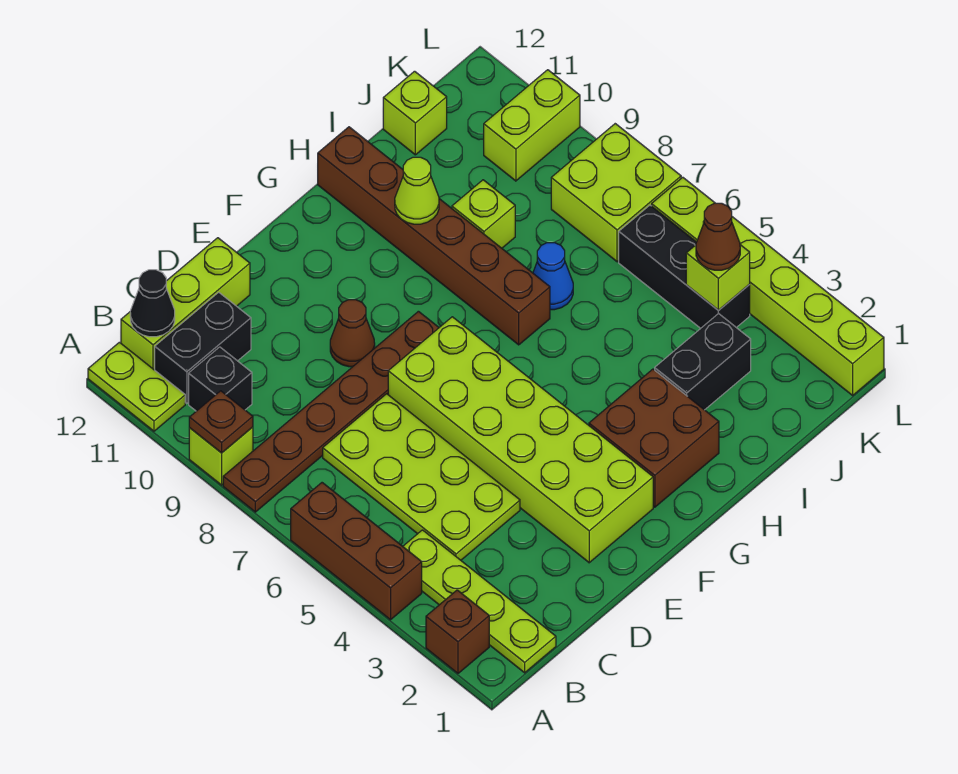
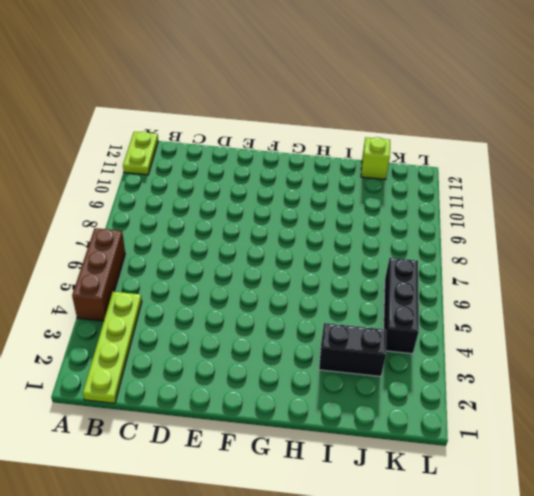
none -> brown 1x1 brick [426,590,489,673]
none -> brown 1x6 plate [223,311,439,512]
none -> lime 1x1 brick [189,427,253,485]

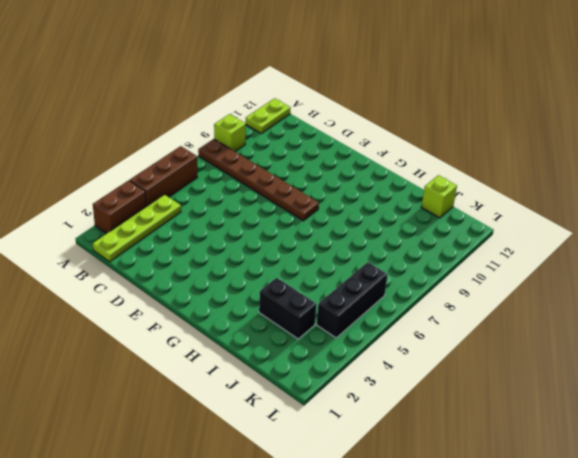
brown 1x2 brick [93,180,146,234] -> brown 1x1 brick [426,590,489,673]
none -> black 1x1 brick [189,347,252,411]
none -> black 1x2 brick [155,292,251,404]
none -> lime 1x3 brick [121,238,250,370]

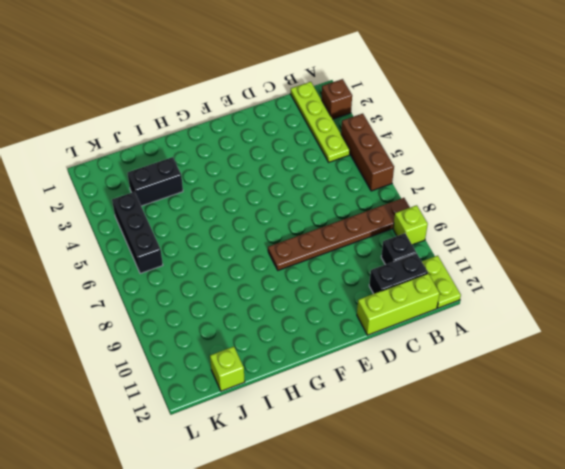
none -> lime 2x4 plate [323,394,520,560]
none -> lime 2x6 brick [388,317,653,563]
none -> brown 1x1 cone [330,300,375,367]

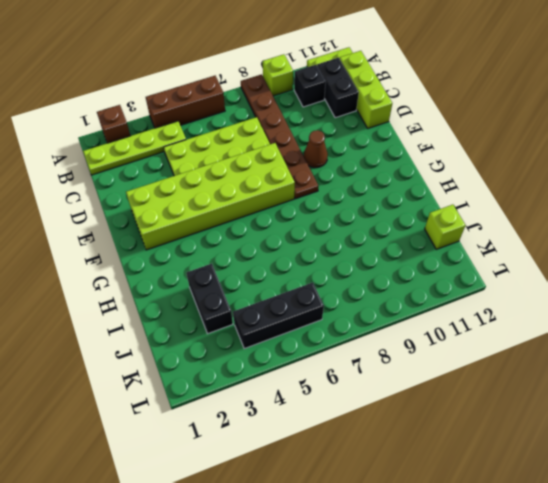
none -> brown 2x2 brick [589,369,719,507]
none -> brown 1x6 brick [318,127,550,345]
none -> blue 1x1 cone [533,243,573,310]

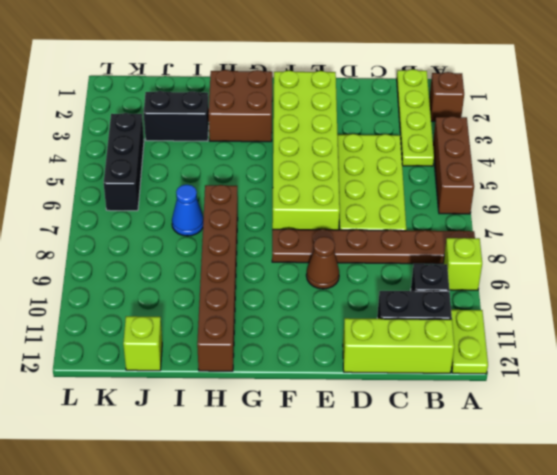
none -> lime 1x1 brick [452,180,515,248]
none -> lime 2x2 brick [551,124,681,262]
none -> lime 1x2 brick [484,70,580,181]

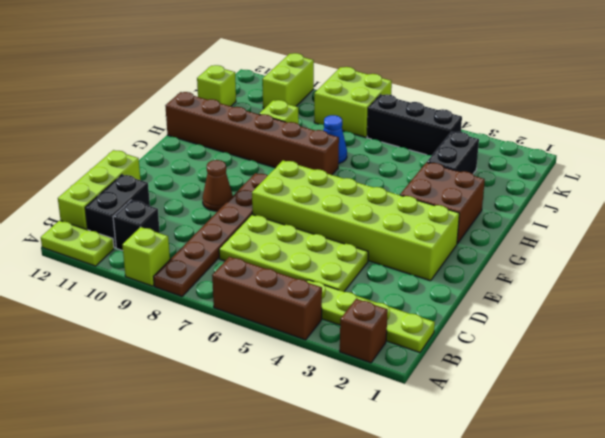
none -> lime 1x6 brick [652,177,884,395]
none -> brown 1x1 plate [189,391,253,453]
none -> black 1x1 cone [130,270,175,337]

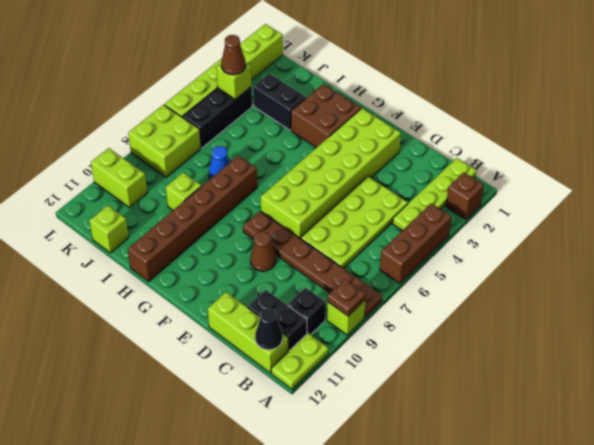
none -> lime 1x1 cone [395,157,439,224]

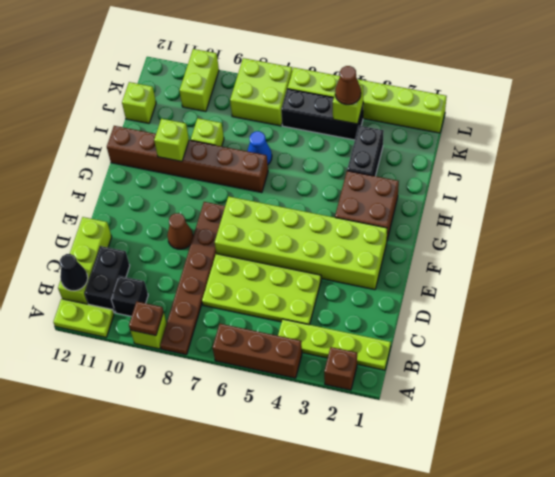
lime 1x1 brick [154,119,189,161] -> lime 1x1 cone [395,157,439,224]

